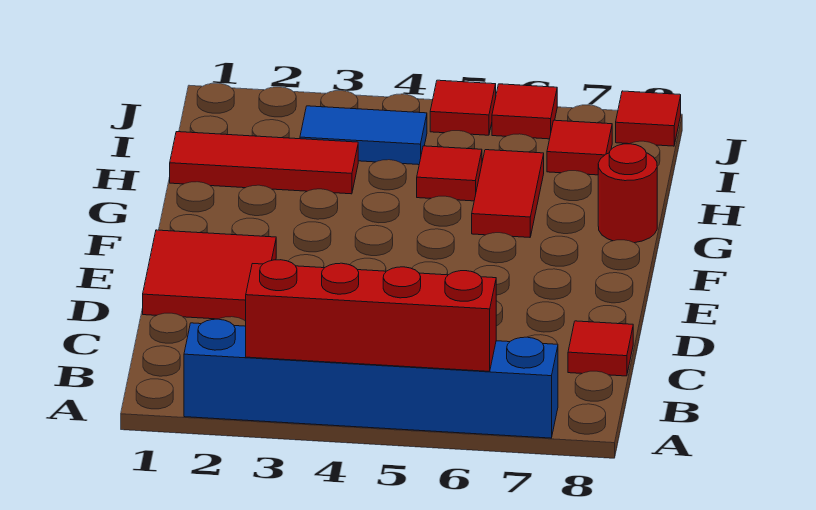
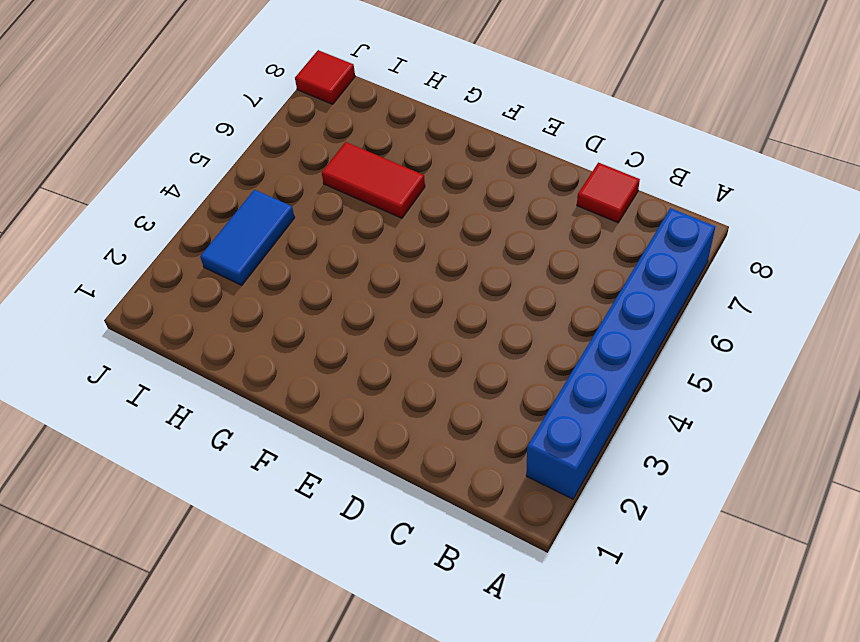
none -> red 2x2 tile [143,230,276,321]
none -> red 1x1 round brick [598,144,657,243]
none -> red 1x3 tile [170,132,358,194]

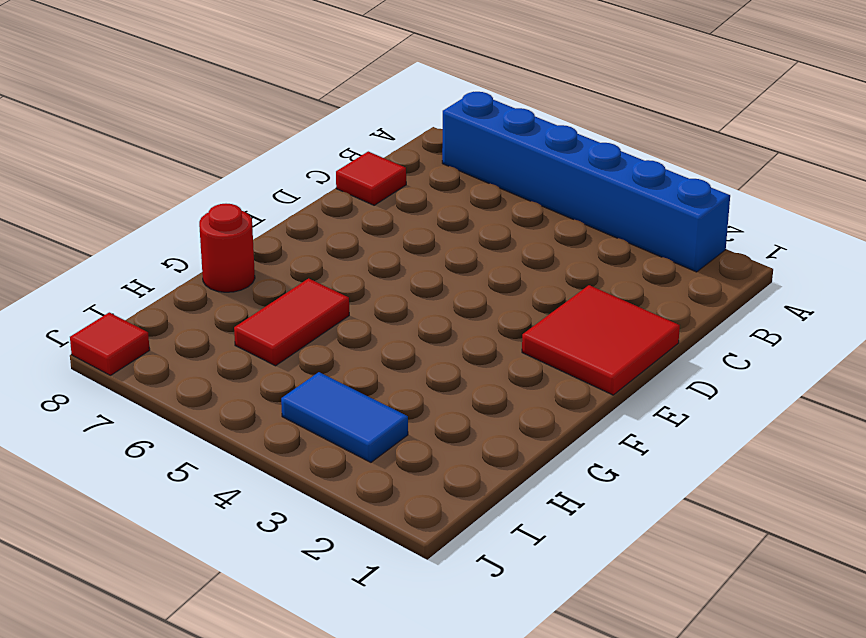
none -> red 1x3 tile [170,132,358,194]
none -> red 1x1 tile [417,146,482,201]
none -> red 1x1 tile [547,120,612,175]

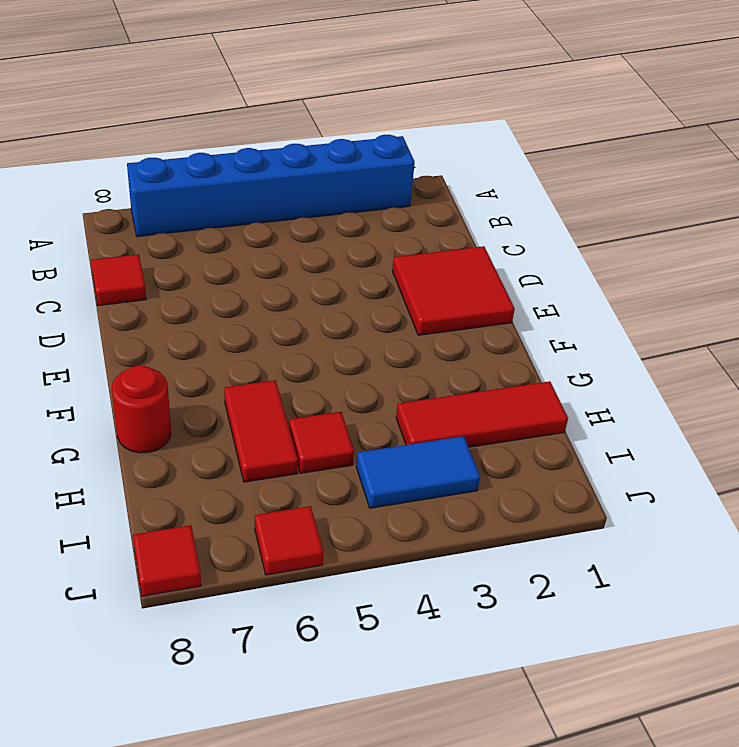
none -> red 1x1 tile [547,120,612,175]
none -> red 1x1 tile [430,80,496,135]
none -> red 1x4 brick [246,260,496,371]

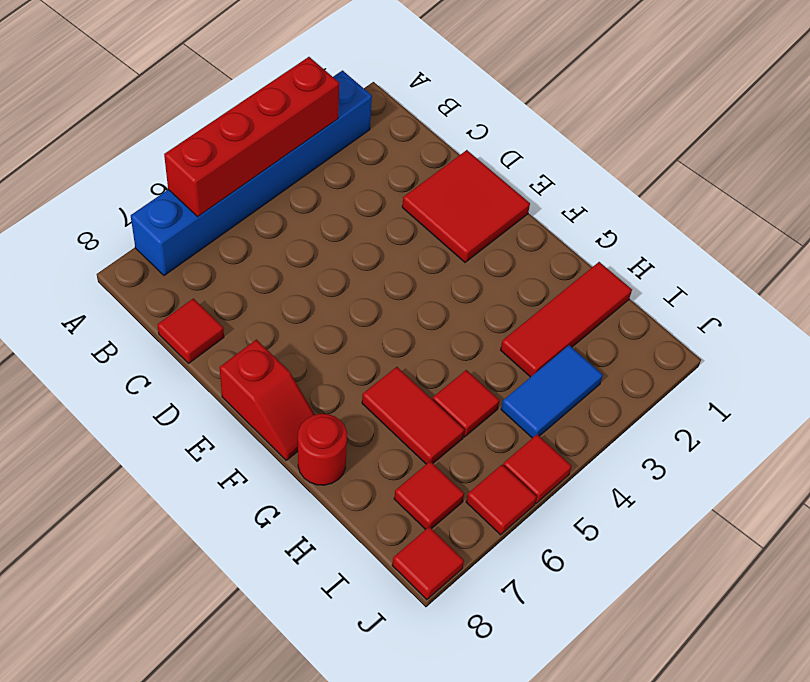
red 1x2 slope [220,339,315,460] -> none

